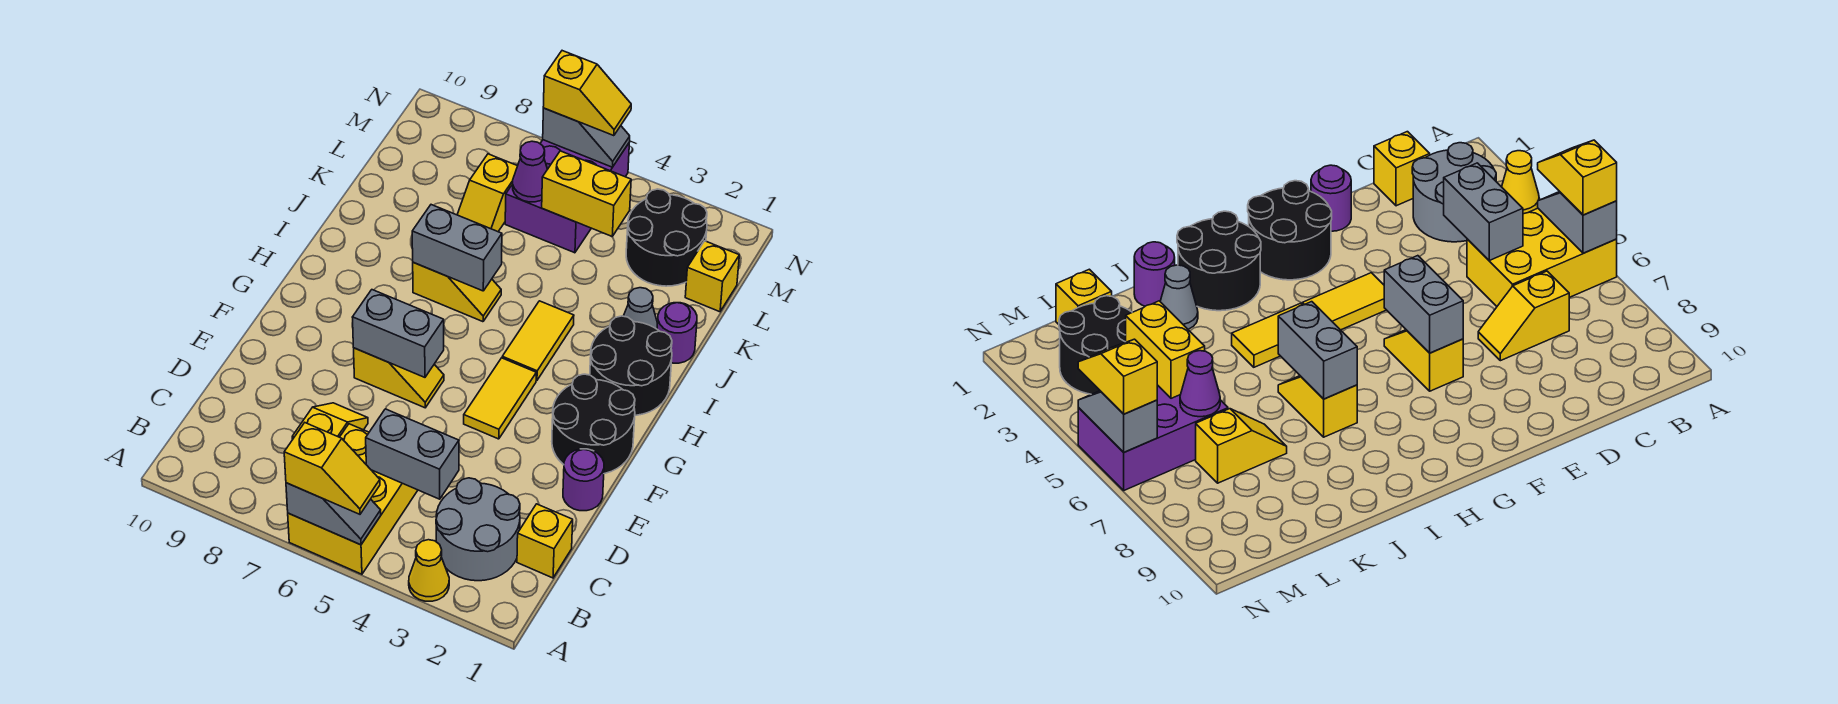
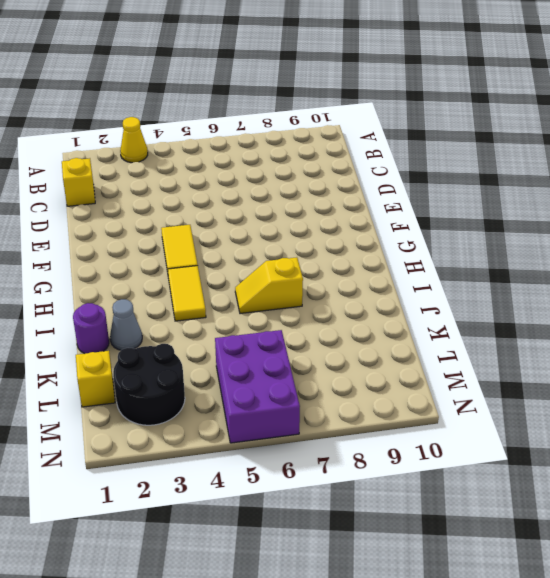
none -> yellow 2x3 brick [288,424,418,574]
none -> grey 2x2 round brick [436,478,520,581]
none -> yellow 1x2 slope [292,403,368,439]

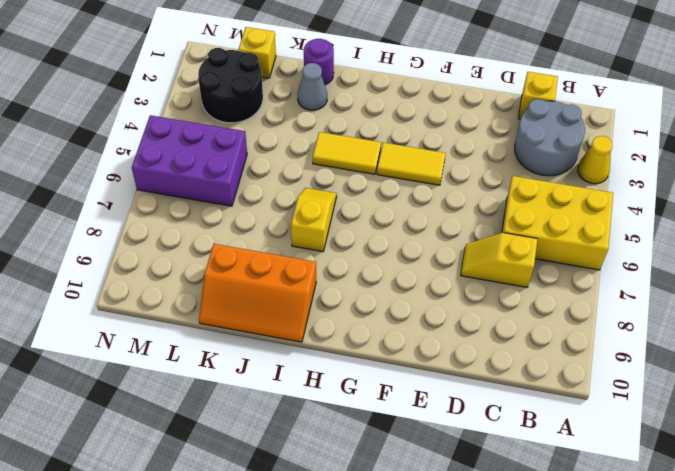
orange 2x3 slope [199,244,316,342] -> none
none -> purple 1x1 round brick [563,449,604,511]
none -> black 2x2 round brick [552,374,635,474]
none -> yellow 1x2 slope [354,348,444,408]

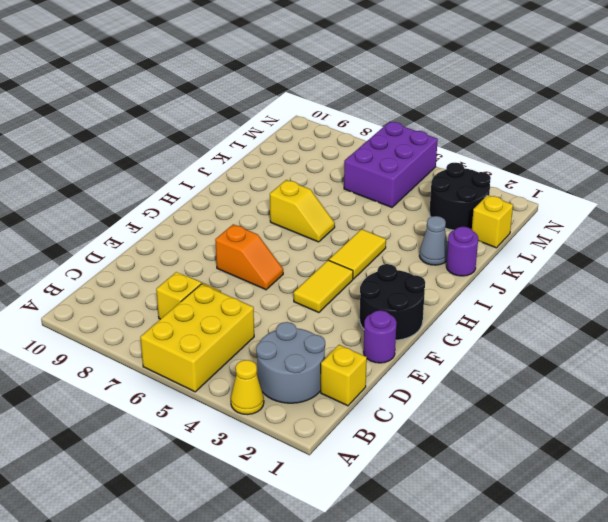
orange 1x2 slope [215,224,283,290] -> yellow 1x2 slope [354,348,444,408]
none -> black 2x2 round brick [590,316,672,415]
none -> yellow 1x2 slope [457,154,517,232]
none -> grey 1x2 slope [286,483,381,545]

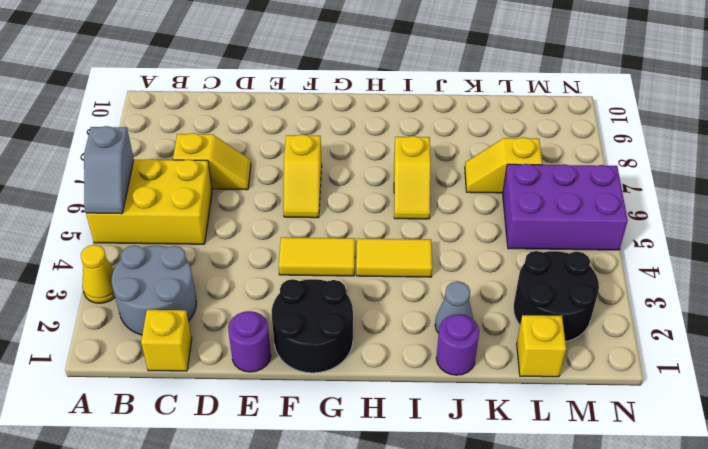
none -> black 2x2 round brick [590,316,672,415]
none -> grey 1x2 brick [366,409,459,499]
none -> grey 1x2 brick [352,290,444,377]

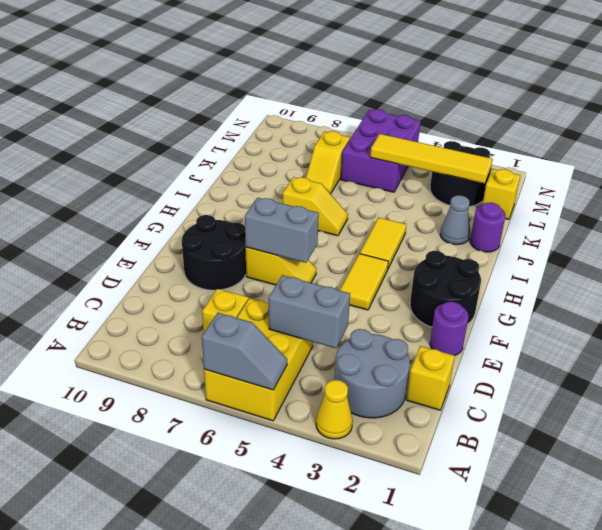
black 2x2 round brick [182,215,246,290] -> black 2x2 round brick moved to [590,316,672,415]
yellow 1x4 tile [370,134,492,183] -> yellow 1x2 brick [542,151,631,236]
none -> grey 1x2 brick [412,205,502,291]
none -> purple 1x1 cone [513,141,548,202]
none -> grey 1x2 slope [543,108,630,167]

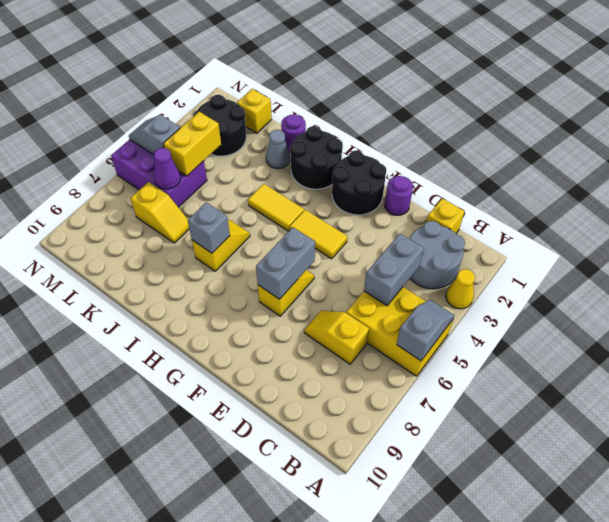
grey 1x1 brick [188,202,230,253] -> grey 1x2 brick [412,205,502,291]
grey 1x2 slope [129,115,180,155] -> grey 1x2 slope turned to [543,108,630,167]
none -> yellow 1x2 slope [284,423,380,514]
none -> yellow 1x2 slope [543,51,631,136]

